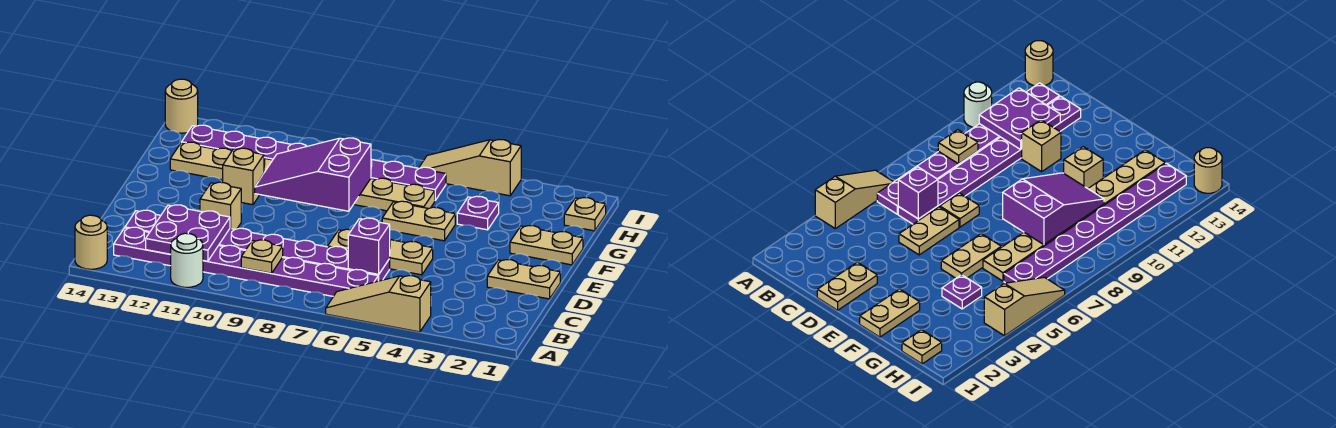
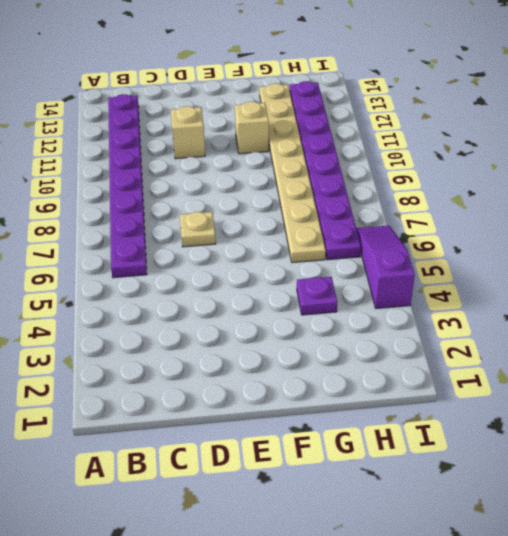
purple 1x3 slope [356,226,415,309] -> tan 1x3 slope [419,140,521,196]
none -> tan 1x3 slope [326,276,431,332]
none -> white 1x1 round brick [170,233,203,287]
none -> tan 1x1 round brick [75,215,107,269]

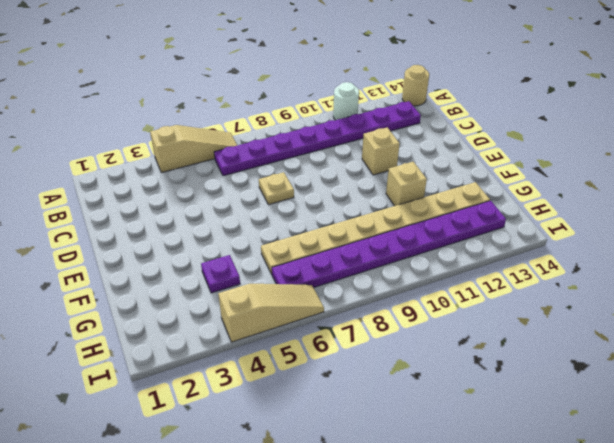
none -> purple 1x8 plate [125,210,390,281]
none -> tan 1x2 plate [487,260,560,299]
none -> tan 1x2 plate [389,240,433,275]

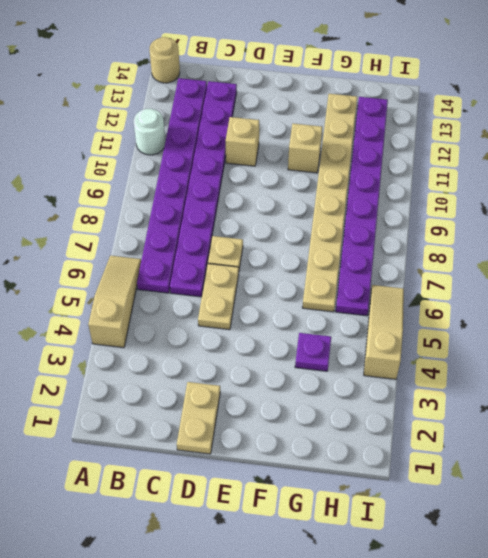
none -> tan 1x2 plate [510,226,583,265]
none -> tan 1x2 plate [382,201,455,241]
none -> tan 1x1 plate [564,198,606,231]

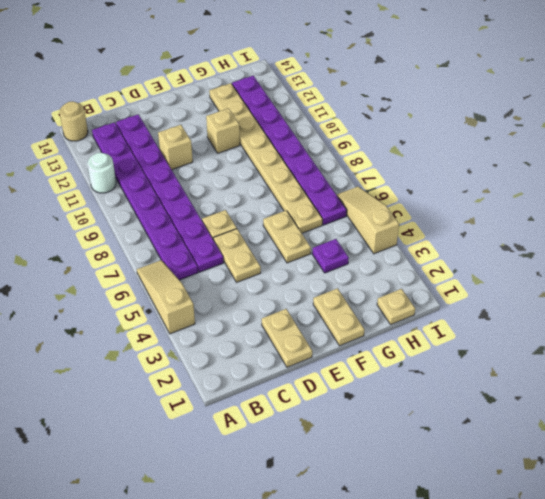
none -> tan 1x1 round brick [165,79,198,133]
none -> tan 1x1 plate [241,240,283,273]
none -> purple 2x2 plate [146,205,230,261]

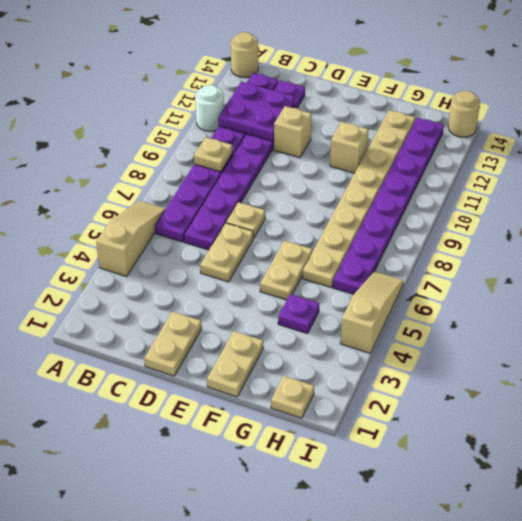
none -> purple 1x1 brick [348,218,390,274]
none -> purple 2x3 slope [255,138,371,211]

